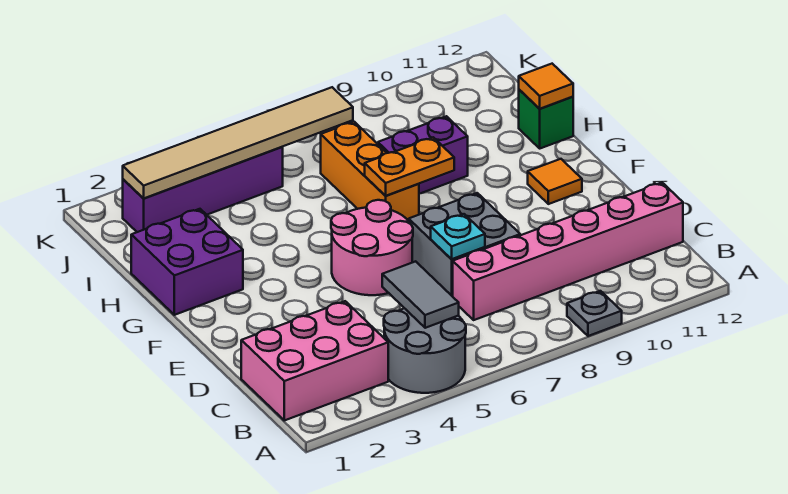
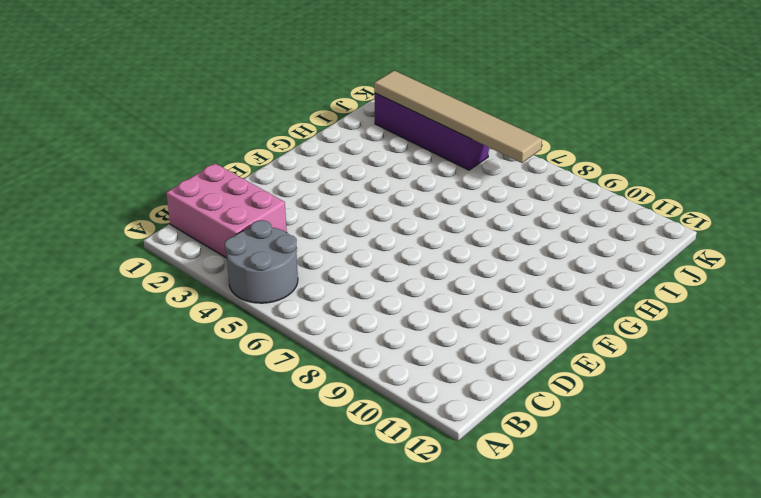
none -> grey 1x1 plate [567,291,622,336]
none -> pink 1x6 brick [453,183,683,320]
none -> grey 2x2 brick [409,193,520,297]

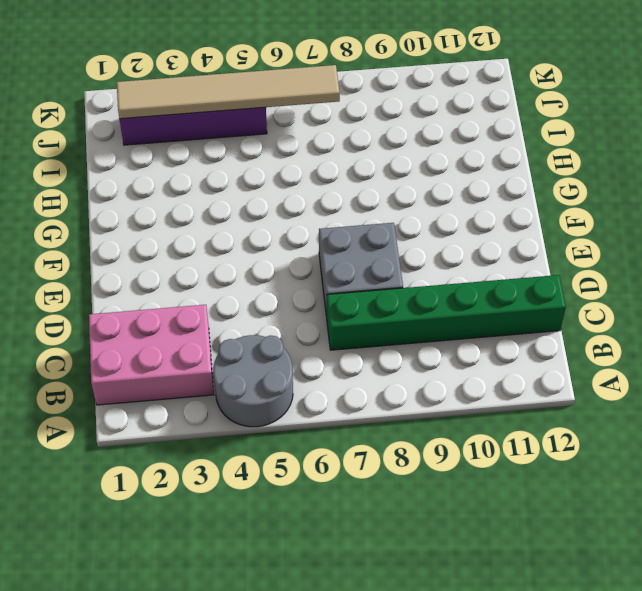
green 1x6 brick [327,275,566,350] -> pink 1x6 brick [453,183,683,320]
none -> grey 1x1 plate [567,291,622,336]
none -> pink 2x2 round brick [331,200,413,295]
none -> orange 1x1 tile [528,159,582,204]

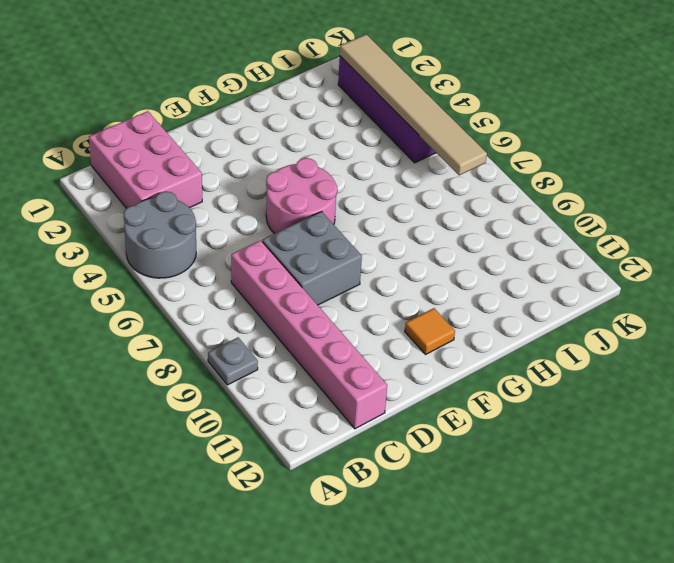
none -> purple 2x2 brick [131,209,243,315]
none -> orange 1x3 brick [321,122,419,221]
none -> purple 1x2 brick [378,116,468,194]

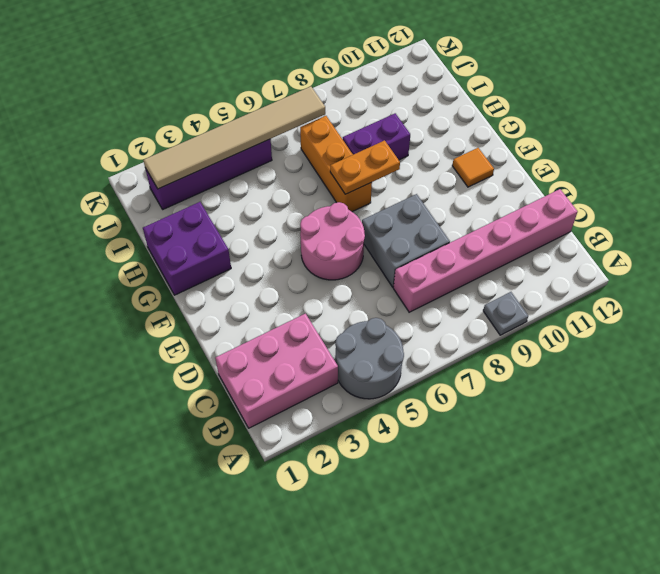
none -> green 1x1 brick [519,90,573,148]
none -> grey 1x2 tile [382,261,459,328]
none -> cyan 1x1 plate [431,214,485,259]

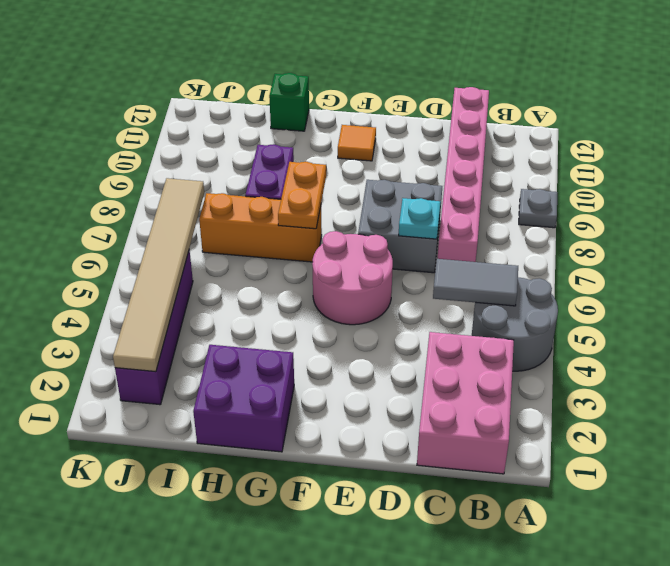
none -> orange 1x1 tile [519,64,573,109]

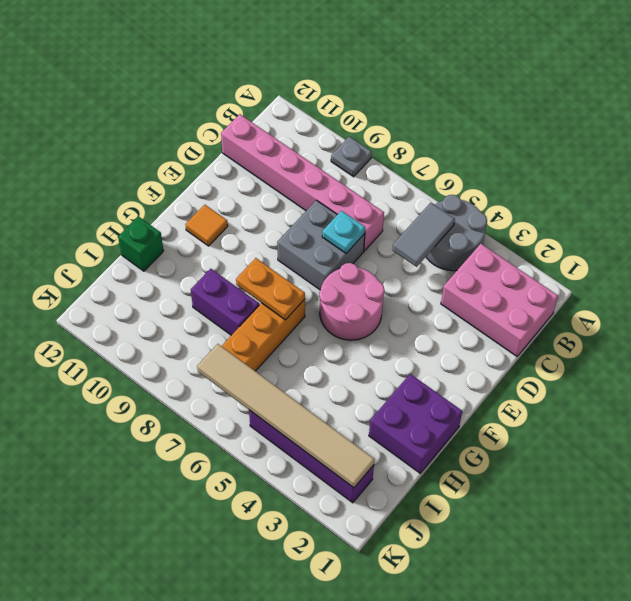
none -> orange 1x1 tile [519,64,573,109]

